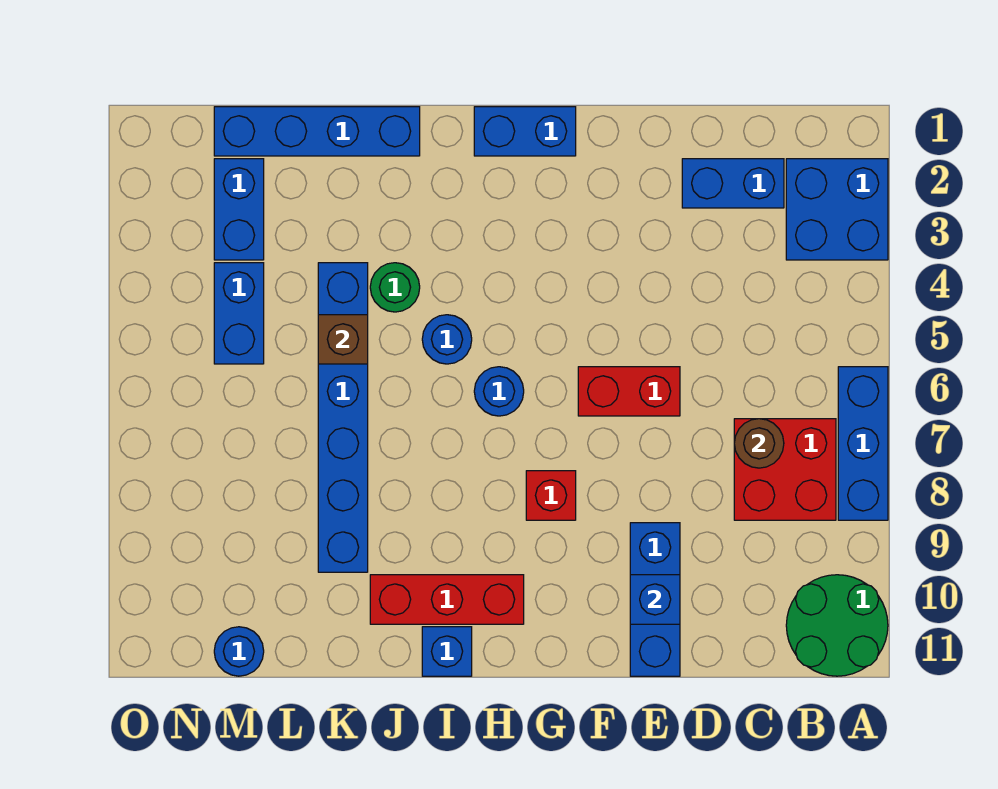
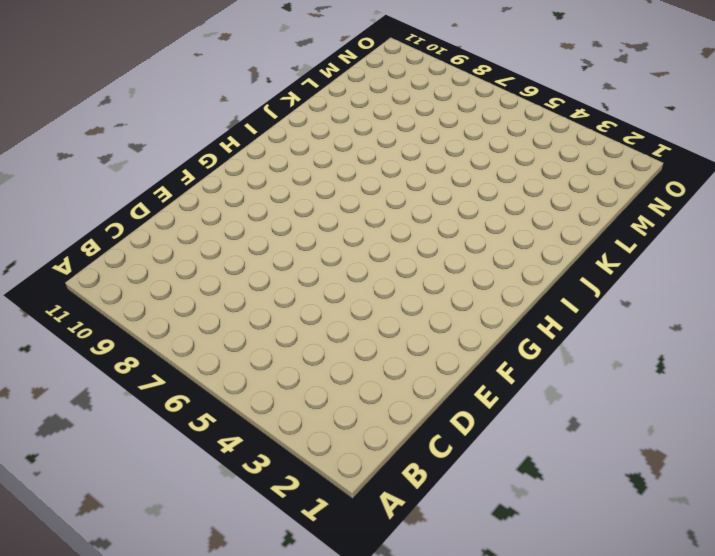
none -> blue 2x2 brick [786,159,888,260]
none -> blue 1x3 brick [838,367,888,520]
none -> green 2x2 round brick [786,575,888,676]

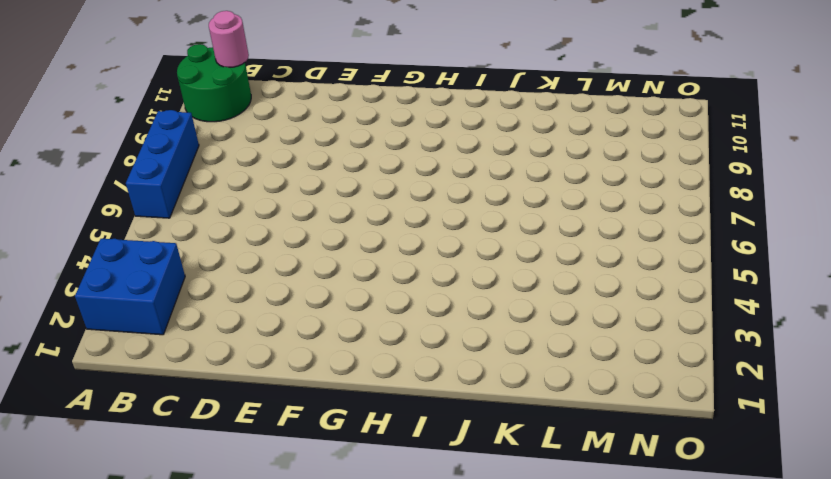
pink 1x1 round brick [209,11,249,67] -> none
none -> red 2x2 brick [734,419,836,520]
none -> blue 1x2 brick [682,159,784,208]
none -> red 1x2 brick [578,367,680,416]

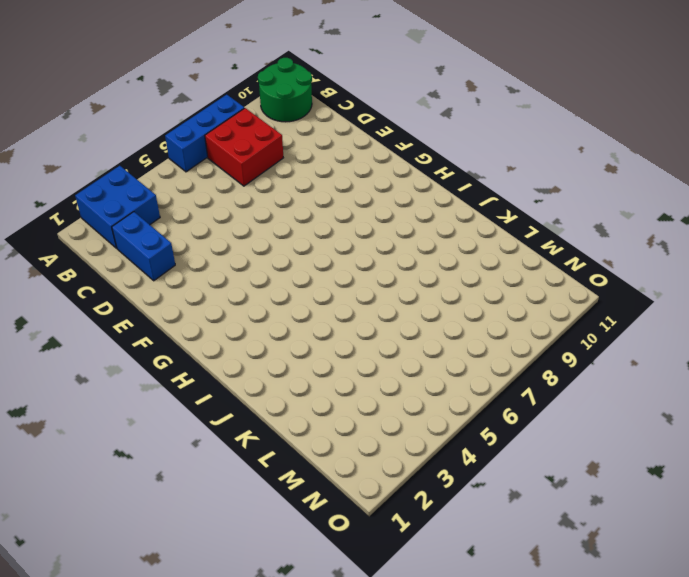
none -> red 1x2 brick [578,367,680,416]
none -> blue 1x3 brick [630,523,680,676]
none -> blue 1x2 brick [474,107,576,156]

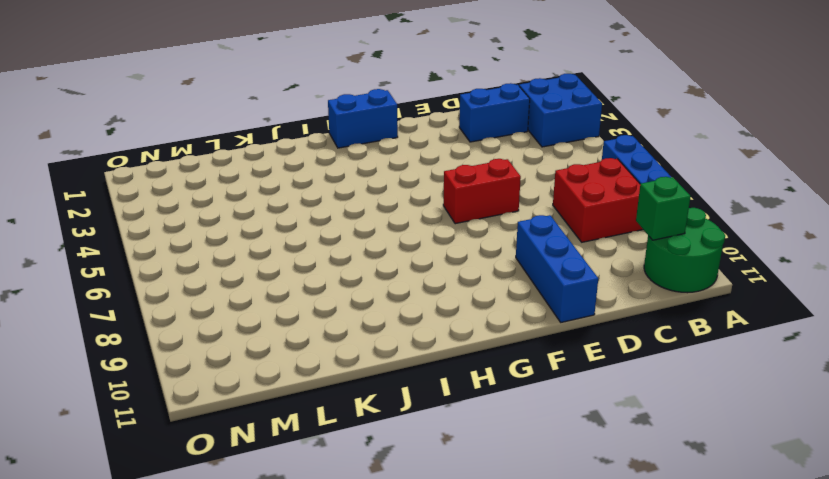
green 1x1 brick [636,177,691,240] -> none
none -> red 1x1 brick [526,471,576,520]
none -> blue 1x1 round brick [474,367,524,416]
none -> red 1x3 brick [370,575,524,624]

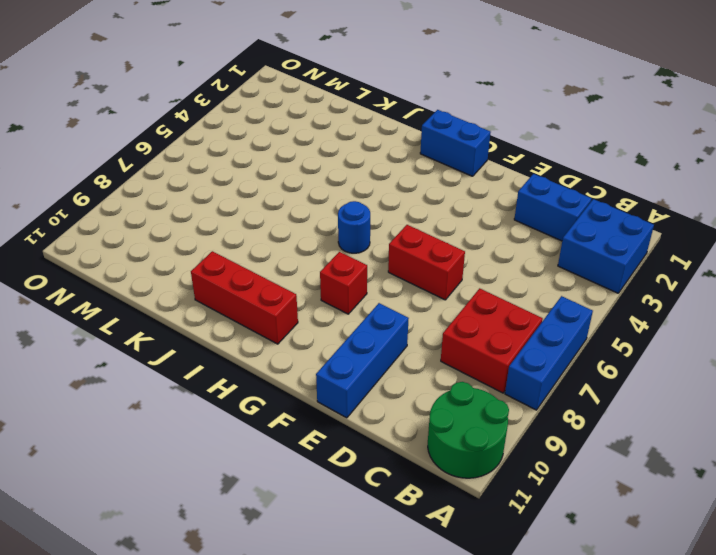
none -> blue 1x1 round brick [422,315,472,364]
none -> blue 1x1 brick [422,627,472,676]
none -> blue 1x4 brick [214,107,420,156]

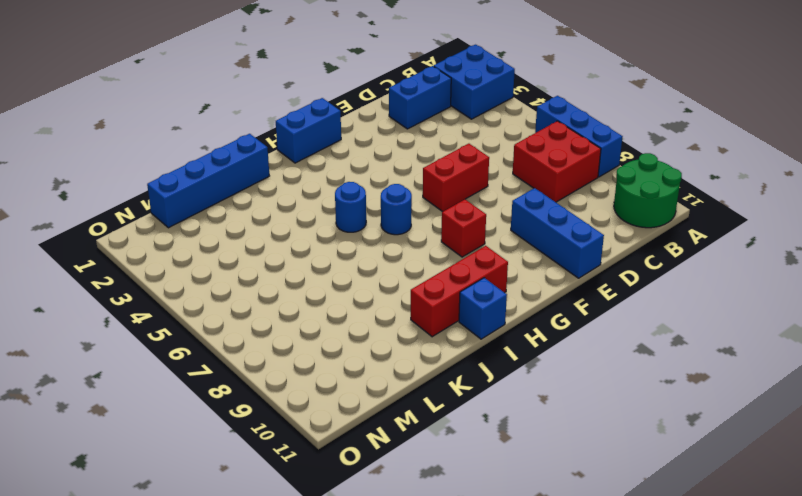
none -> green 1x1 round brick [370,263,420,312]
none -> blue 1x6 brick [318,263,368,572]
none -> blue 1x2 brick [214,159,264,260]

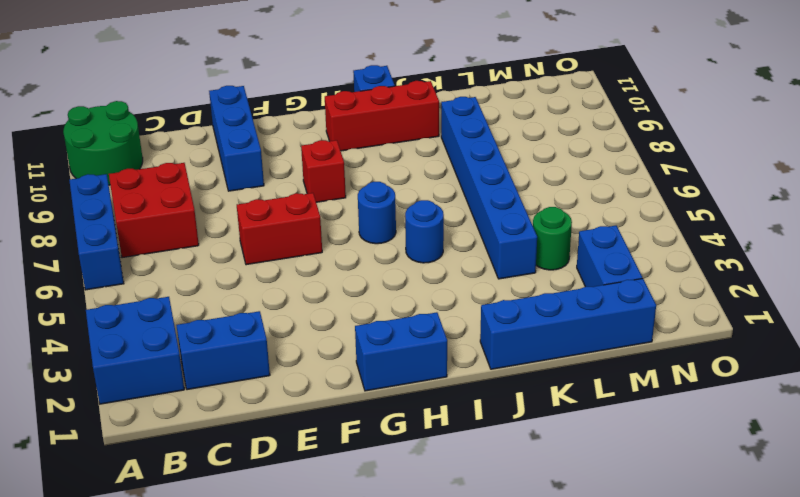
green 1x1 round brick [533,207,572,270] -> green 1x1 round brick moved to [370,263,420,312]
none -> blue 1x2 brick [214,263,264,364]
none -> blue 1x1 round brick [214,627,264,676]
none -> brown 1x1 round brick [734,419,784,468]

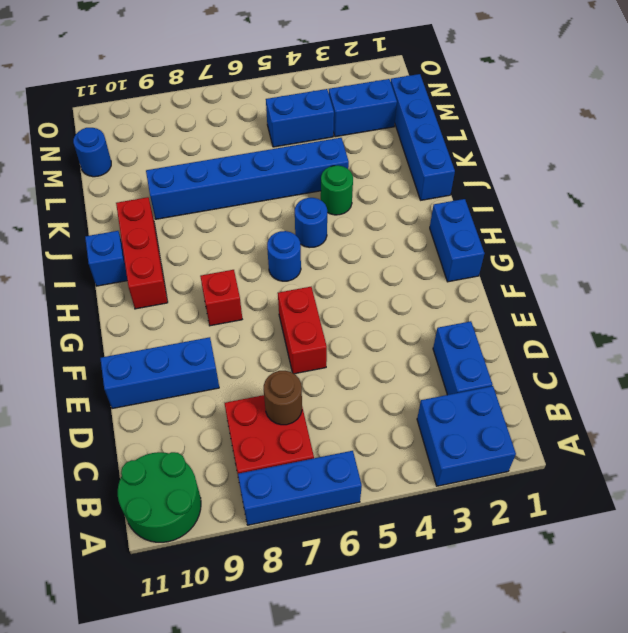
none -> blue 1x1 brick [630,575,680,624]
none -> brown 1x1 brick [318,315,368,364]

